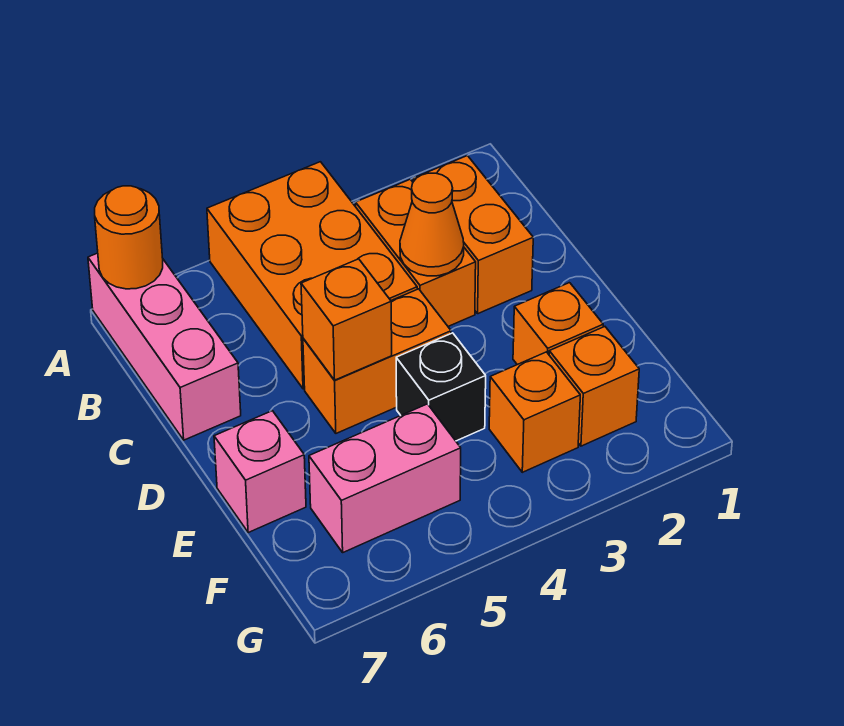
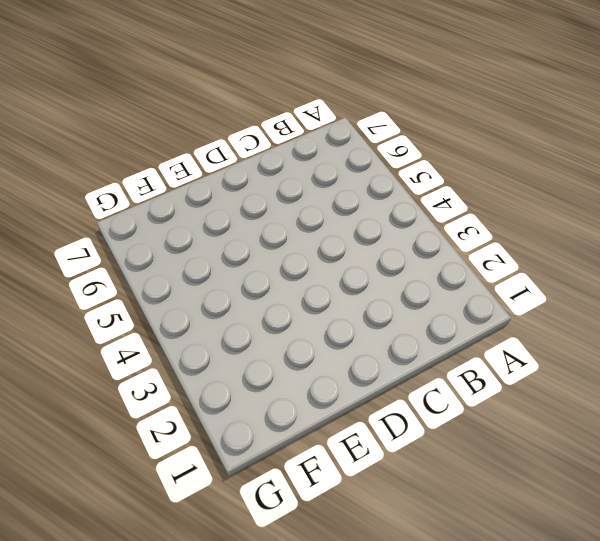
none -> orange 2x3 brick [207,162,417,389]
none -> pink 1x3 brick [88,253,241,440]
none -> orange 1x2 brick [413,156,533,314]

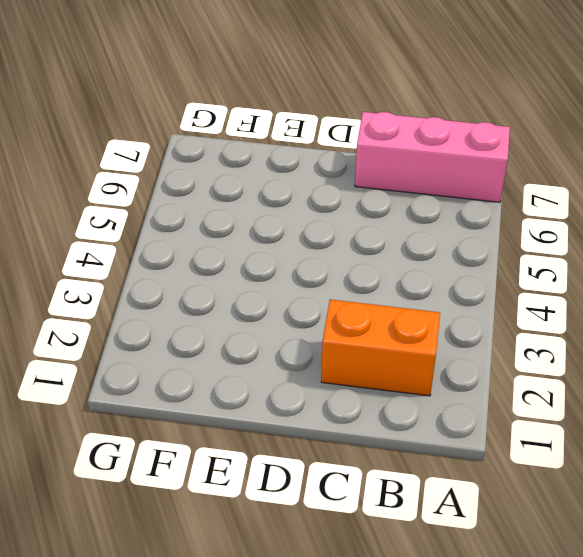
none -> orange 2x3 brick [207,162,417,389]
none -> orange 1x2 brick [356,179,476,326]
none -> orange 1x2 brick [303,289,451,433]

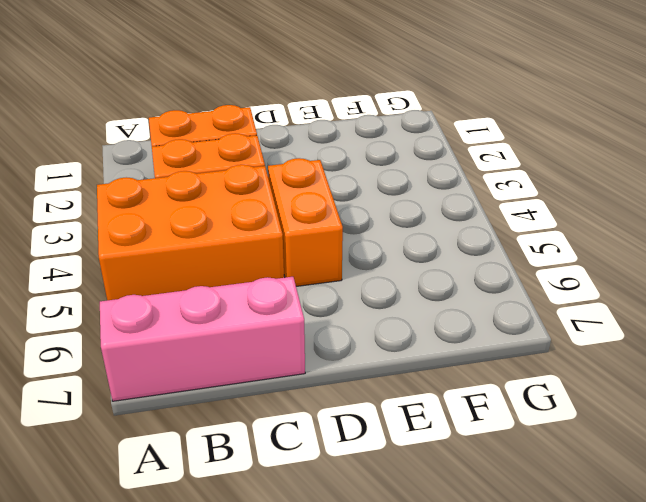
none -> orange 1x1 brick [513,283,603,365]
none -> black 1x1 brick [396,333,486,441]
none -> pink 1x1 brick [214,411,306,532]

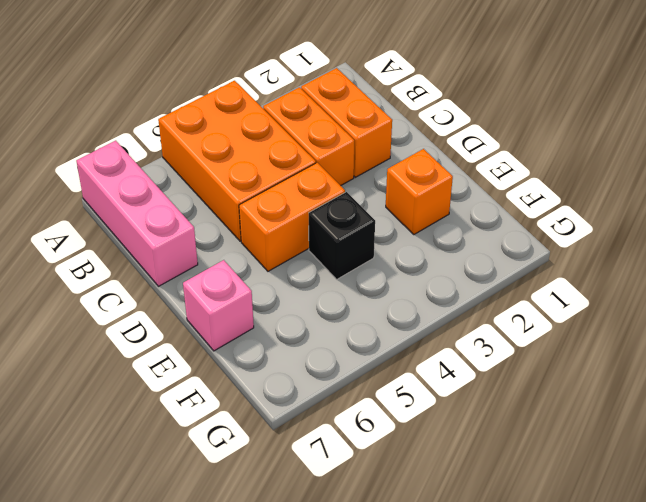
none -> orange 1x1 brick [549,327,639,446]
none -> orange 1x1 brick [489,352,580,472]
none -> pink 1x2 brick [309,404,461,552]

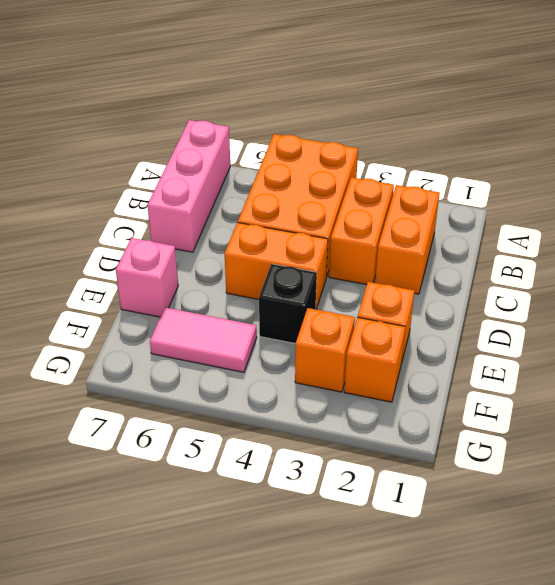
pink 1x2 tile [150,307,257,372] -> pink 1x2 brick [309,404,461,552]
none -> orange 1x1 round brick [95,186,163,289]
none -> orange 1x1 cone [400,173,464,276]
none -> orange 1x1 brick [301,259,392,380]

